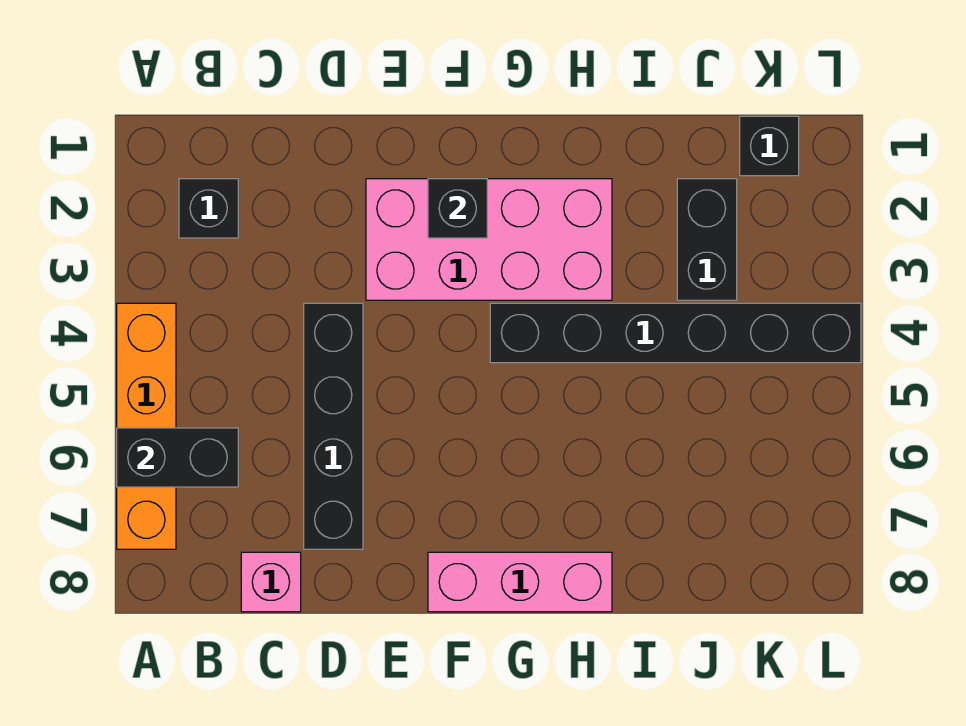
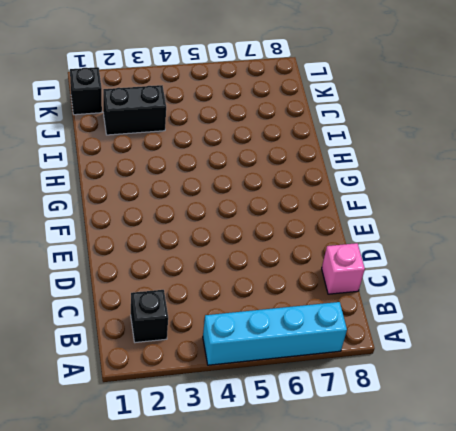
cyan 1x4 brick [203,302,347,365] -> orange 1x4 brick [117,303,176,549]
none -> black 1x4 brick [304,303,363,549]
none -> pink 2x4 brick [366,179,612,300]

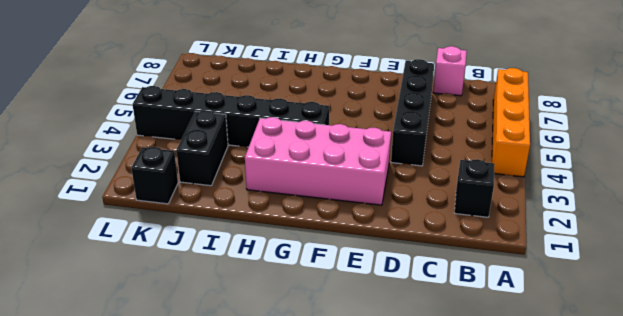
none -> pink 1x3 brick [428,552,612,612]
none -> black 1x2 brick [117,428,238,487]

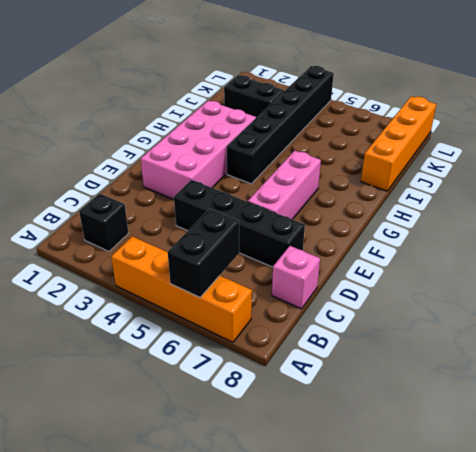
pink 1x3 brick [248,151,321,219] -> pink 1x3 brick moved to [428,552,612,612]
orange 1x4 brick [361,96,436,191] -> none
none -> black 1x1 brick [740,116,799,176]
none -> black 1x1 brick [428,179,487,238]

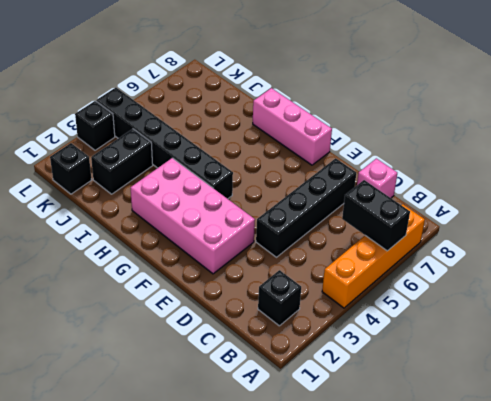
black 1x1 brick [75,101,115,150] -> black 1x1 brick moved to [428,179,487,238]

